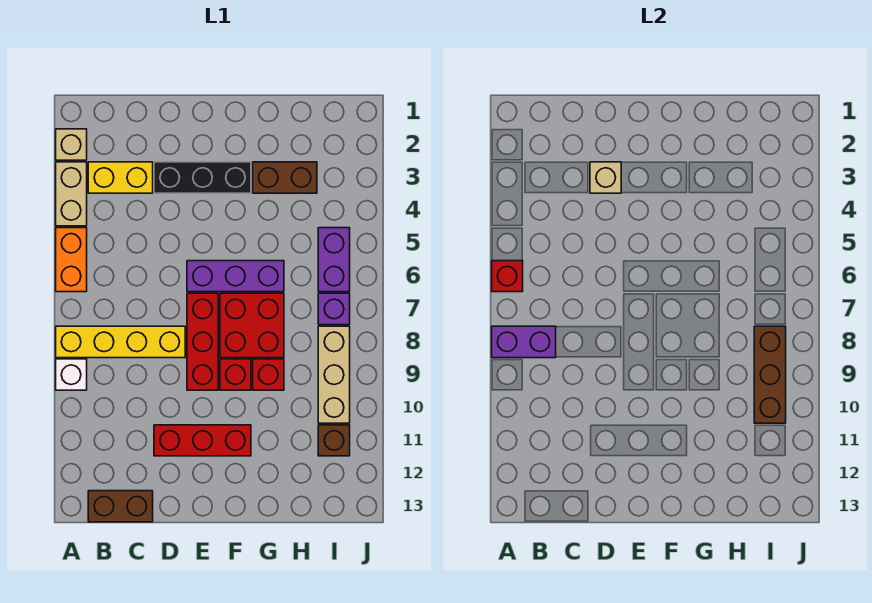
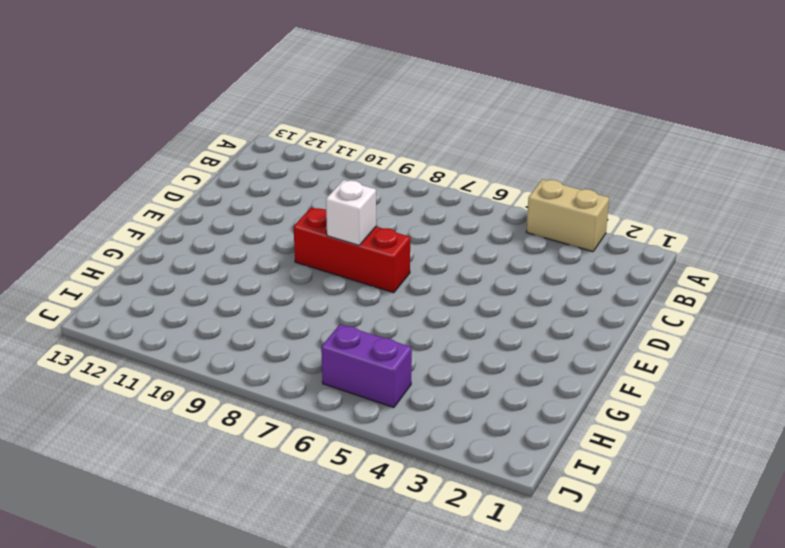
white 1x1 brick [326,180,376,245] -> white 1x1 brick moved to [56,359,87,390]
none -> tan 1x1 brick [56,129,87,160]
none -> orange 1x2 brick [56,228,87,292]
none -> yellow 1x4 brick [56,326,185,358]

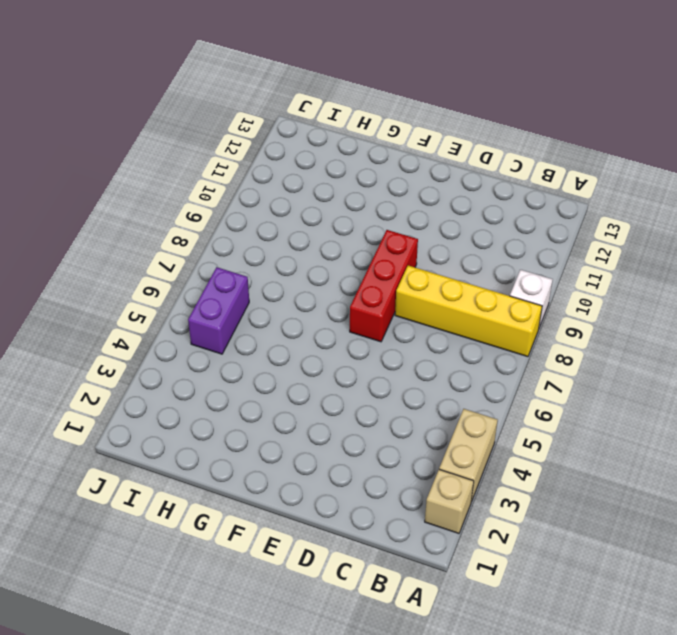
none -> orange 1x2 brick [56,228,87,292]
none -> yellow 1x2 brick [88,162,153,193]
none -> brown 1x2 brick [88,491,153,522]

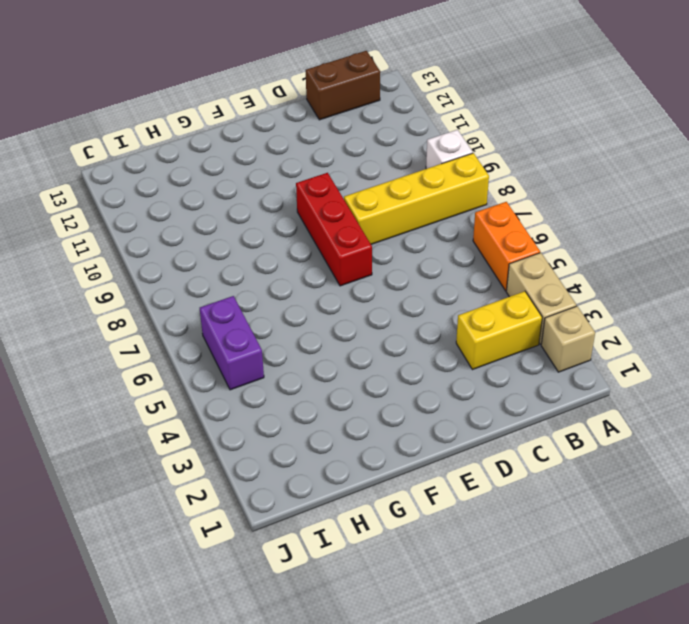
none -> black 1x3 brick [154,162,251,193]
none -> red 1x3 brick [154,425,251,456]
none -> purple 1x3 brick [187,261,284,292]

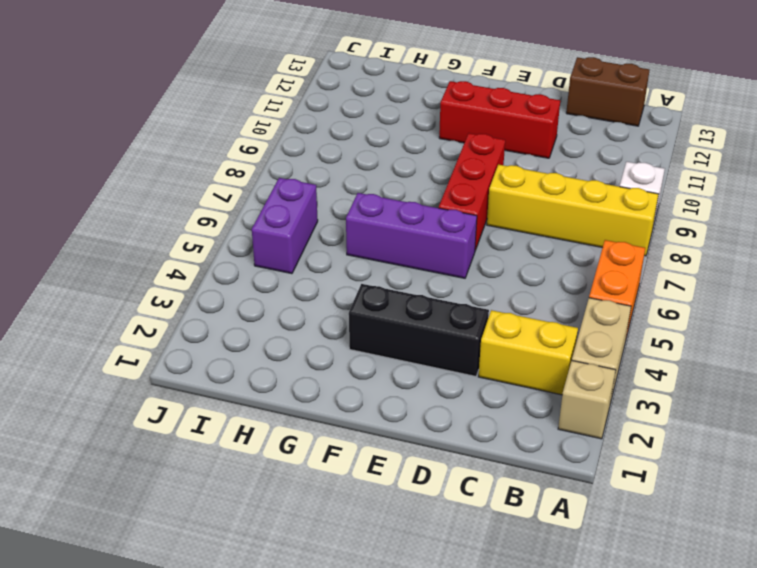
none -> red 2x2 brick [220,293,284,358]
none -> red 1x1 brick [220,359,251,390]
none -> brown 1x2 brick [253,162,317,193]

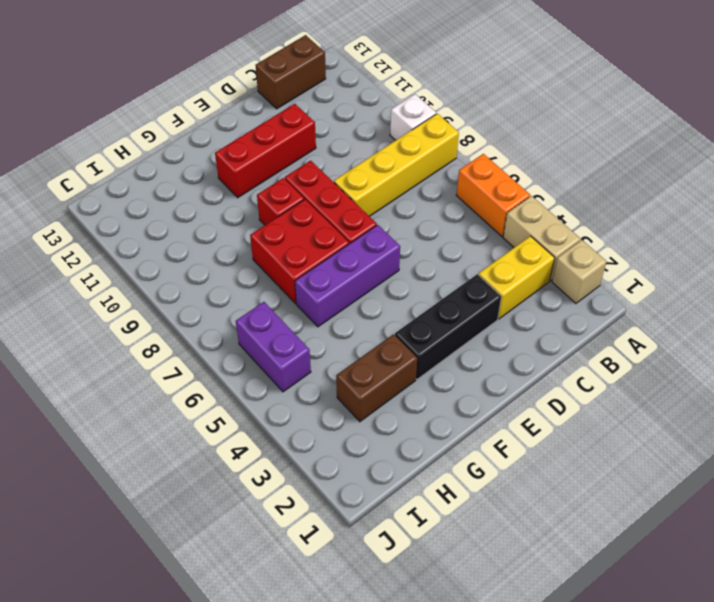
none -> red 1x1 brick [253,359,284,390]
none -> purple 1x1 brick [318,293,350,325]
none -> tan 1x3 brick [318,326,350,423]

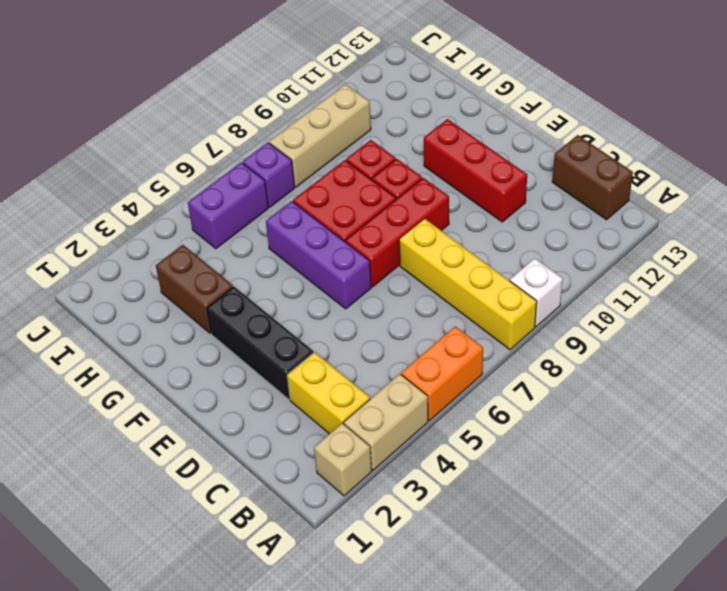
none -> brown 1x1 brick [318,425,350,456]
none -> red 1x1 brick [492,261,523,292]
none -> purple 1x2 brick [492,326,556,358]

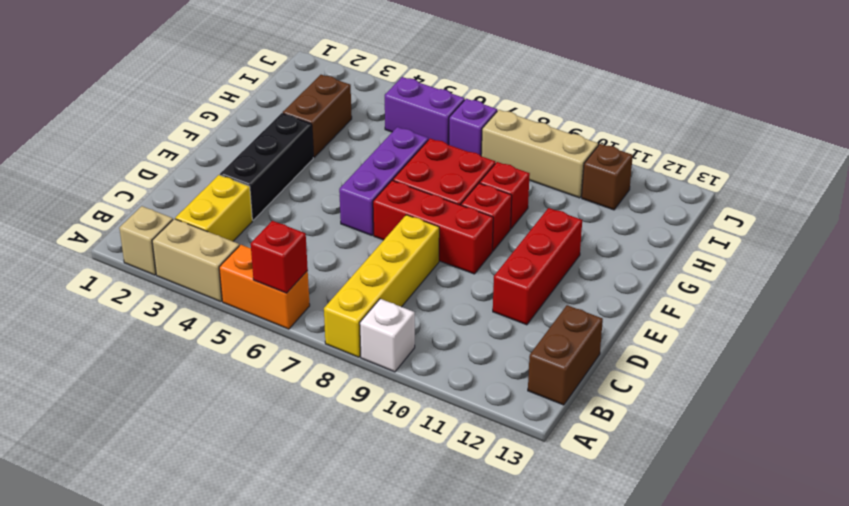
none -> purple 1x2 brick [492,326,556,358]
none -> tan 1x1 brick [590,162,621,193]
none -> brown 1x3 brick [754,326,786,423]

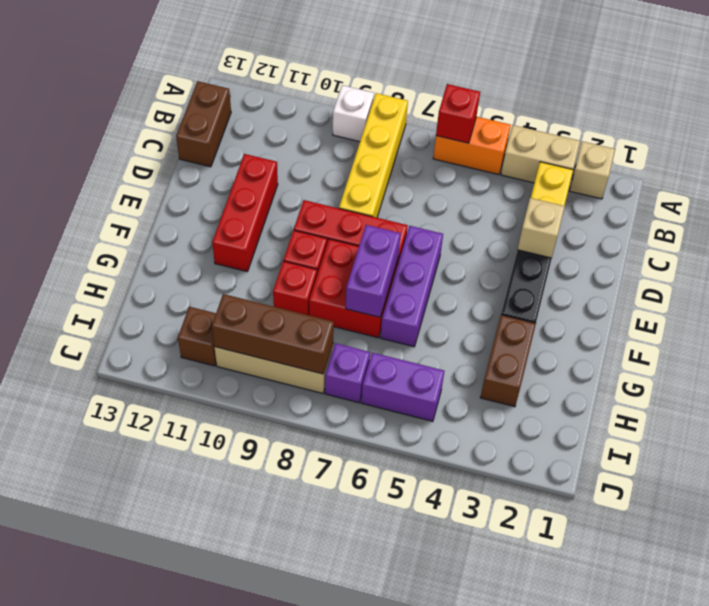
purple 1x2 brick [346,225,401,317] -> purple 1x2 brick moved to [492,326,556,358]

